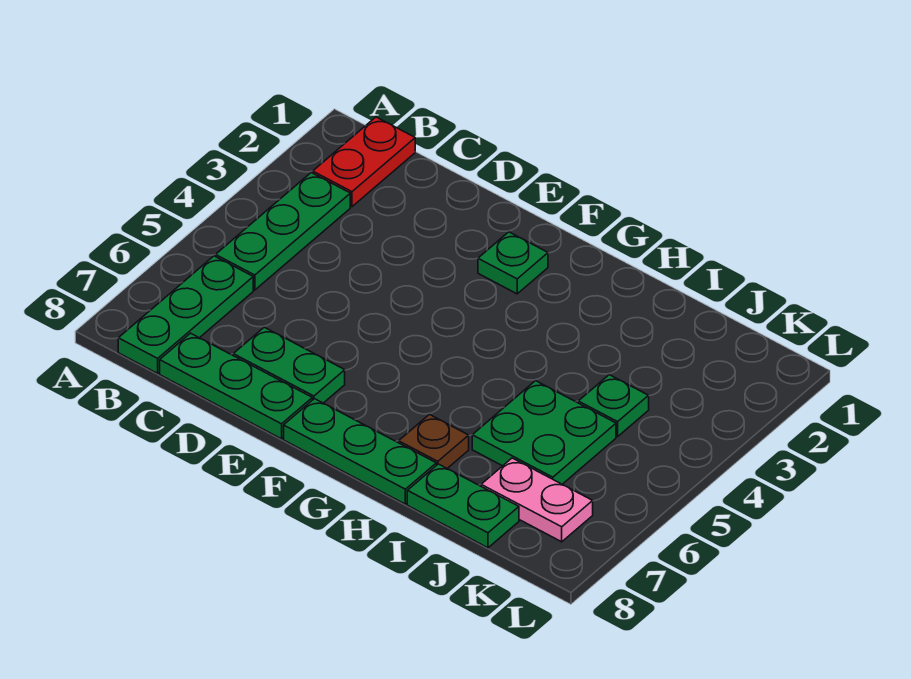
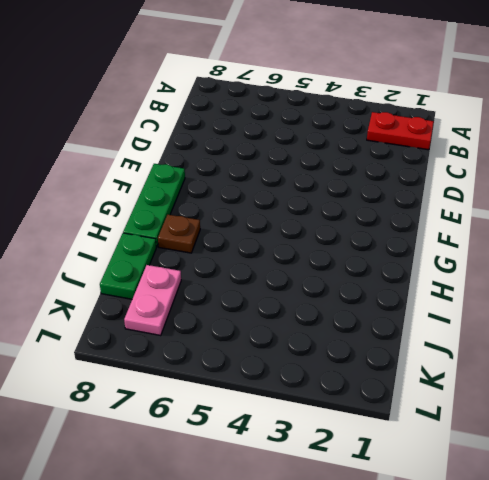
none -> green 1x3 plate [216,173,350,290]
none -> green 1x3 plate [118,256,253,373]
none -> green 1x3 plate [160,333,312,439]

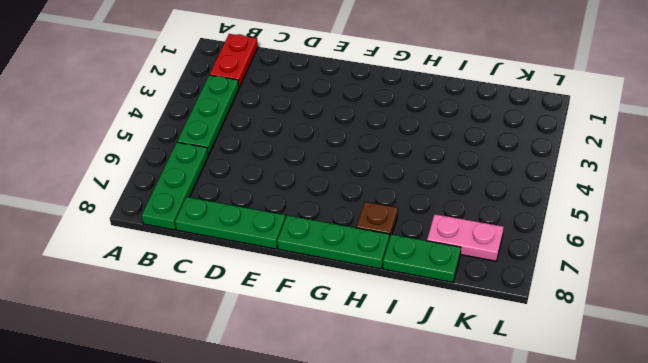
none -> green 1x2 plate [233,327,345,403]
none -> green 1x1 plate [478,232,548,294]
none -> green 2x2 plate [472,381,616,484]

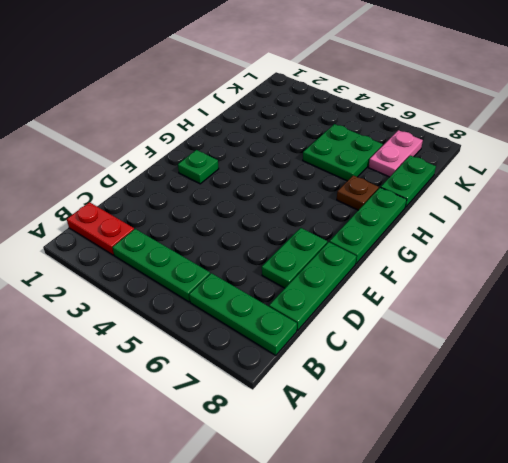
none -> green 1x1 plate [578,375,649,437]

